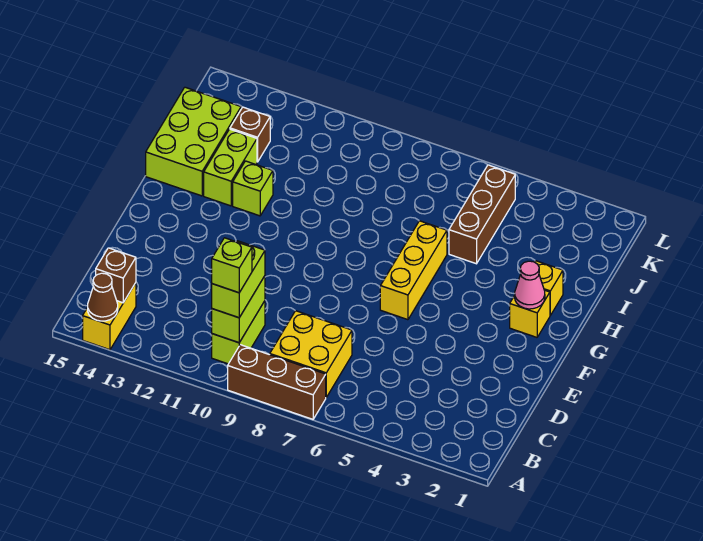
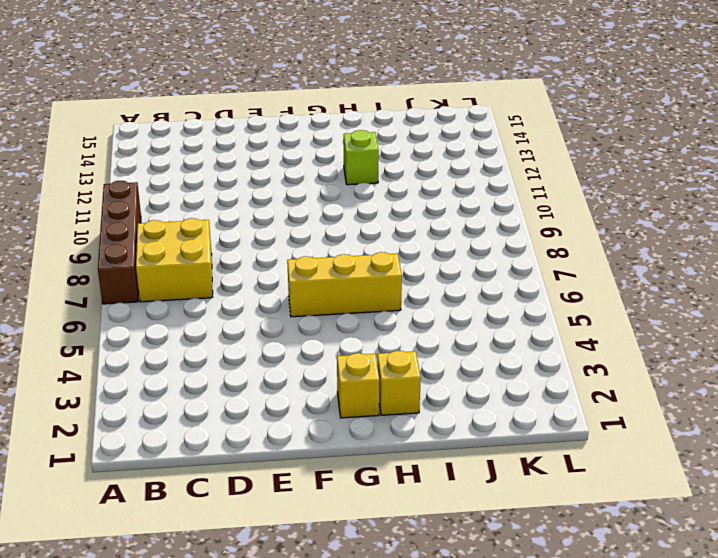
brown 1x4 brick [98,181,141,304] -> brown 1x3 brick [228,345,326,419]
none -> yellow 1x2 brick [83,283,136,350]
none -> lime 1x2 brick [212,301,265,364]
none -> lime 1x2 brick [204,129,257,206]

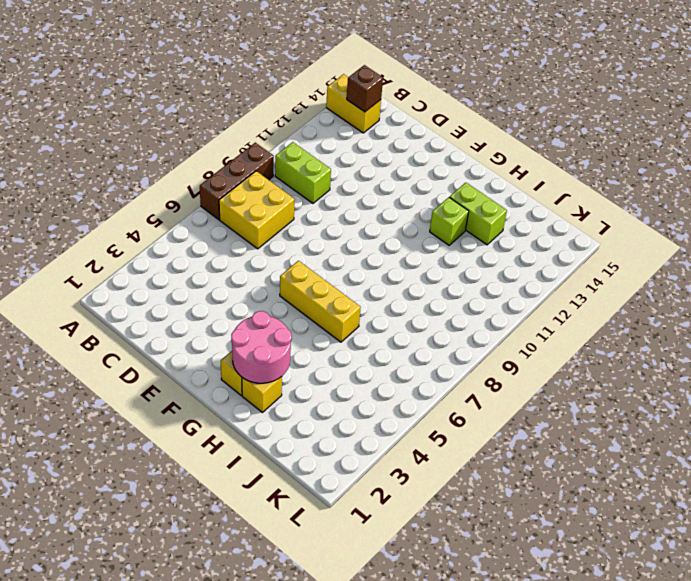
pink 2x2 round brick [231,311,292,383] -> pink 1x1 cone [515,261,545,309]
none -> lime 2x3 brick [146,87,241,196]
none -> brown 1x3 brick [449,165,515,264]
none -> brown 1x1 brick [230,107,270,162]

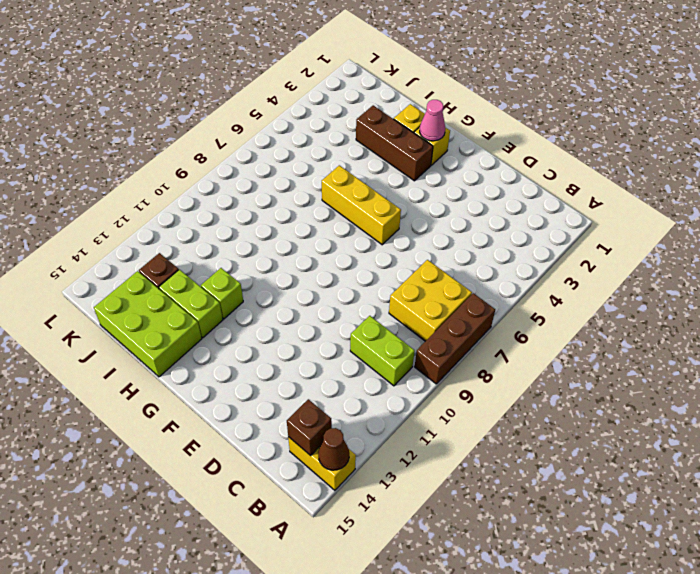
brown 1x3 brick [356,105,433,181] -> brown 1x3 brick moved to [449,165,515,264]
none -> lime 1x2 brick [212,276,265,343]
none -> lime 1x2 brick [212,241,265,318]
none -> lime 1x1 brick [212,238,252,293]

